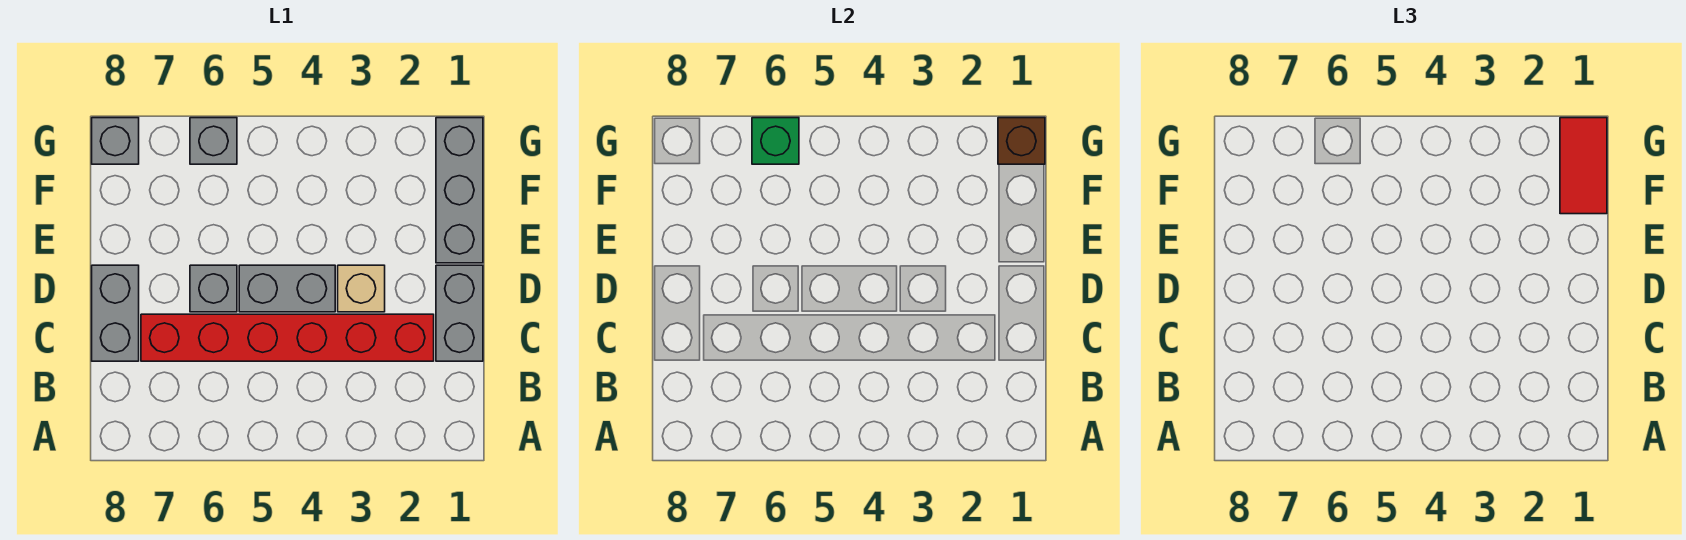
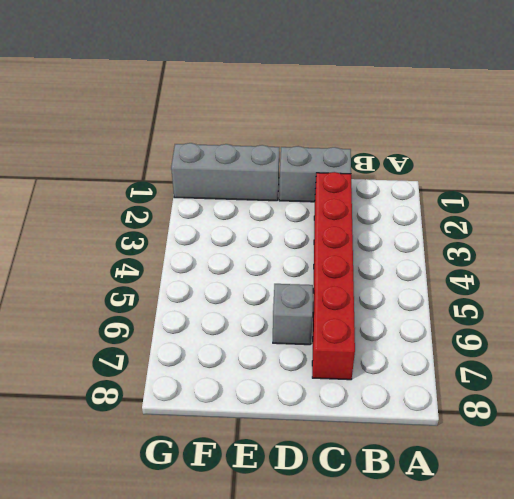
none -> grey 1x2 brick [92,265,139,361]
none -> tan 1x1 brick [338,265,385,312]
none -> grey 1x2 brick [239,265,335,312]

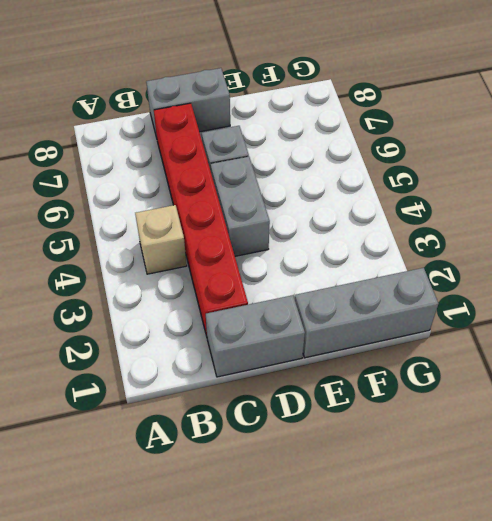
tan 1x1 brick [135,205,187,274] -> tan 1x1 brick moved to [338,265,385,312]
none -> grey 1x1 brick [190,118,237,164]
none -> grey 1x1 brick [92,118,139,164]
none -> brown 1x1 brick [998,118,1045,164]

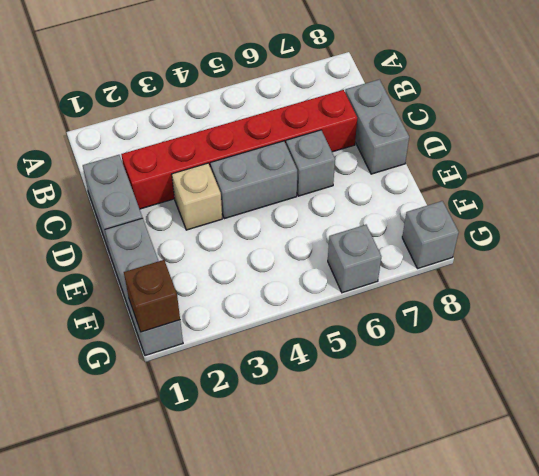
none -> green 1x1 brick [752,118,799,164]
none -> red 1x2 tile [1560,118,1607,214]

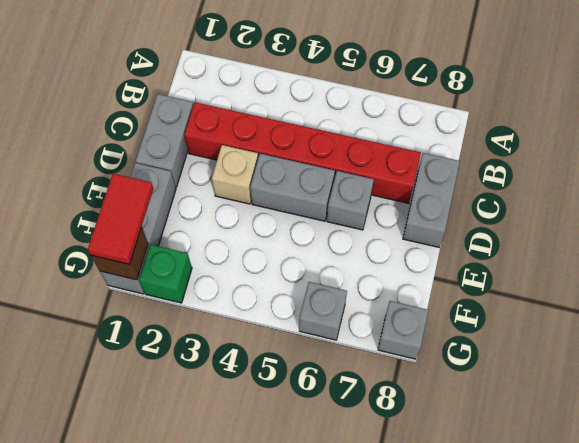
green 1x1 brick [139,244,192,303] -> green 1x1 brick moved to [752,118,799,164]

